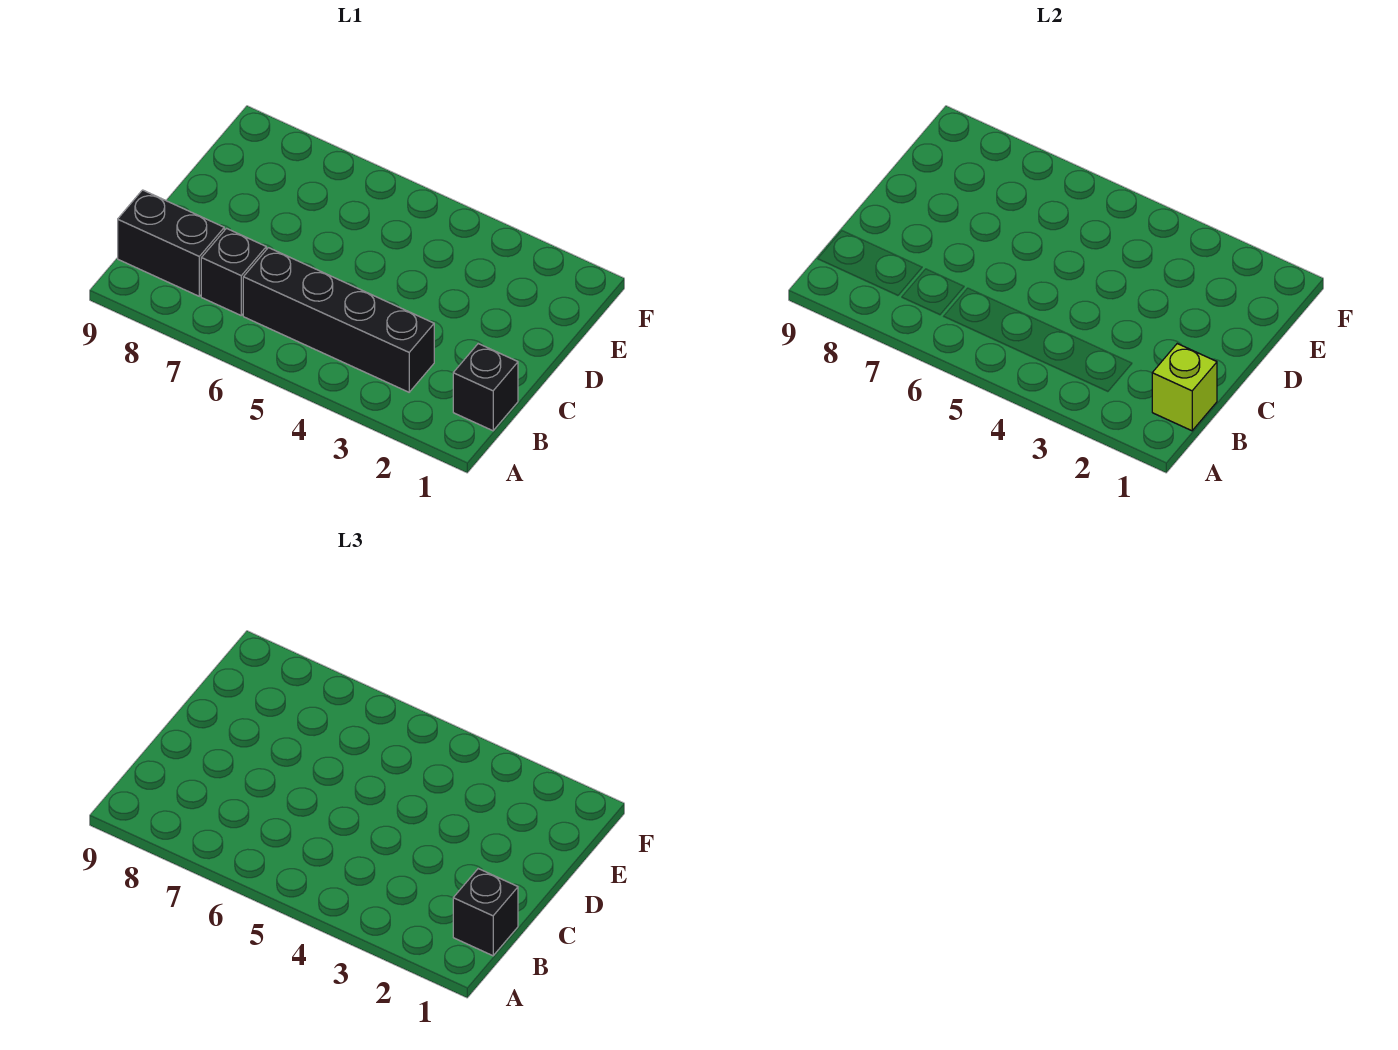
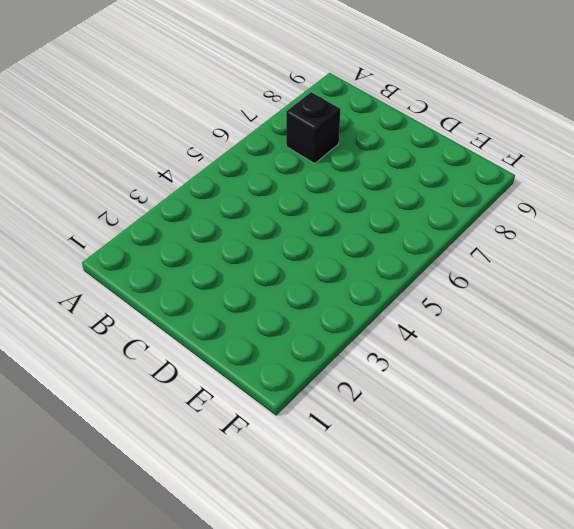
none -> black 1x1 brick [453,344,518,431]
none -> black 1x4 brick [243,248,434,392]

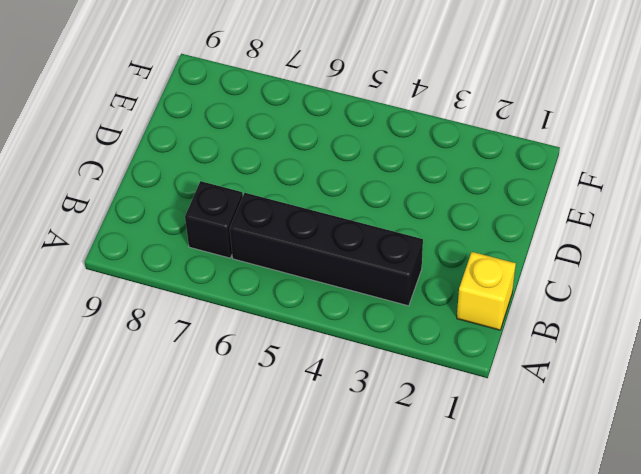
yellow 1x1 brick [457,252,516,330] -> black 1x1 brick [453,344,518,431]
none -> black 1x2 brick [118,190,224,296]
none -> lime 1x1 brick [1152,344,1217,431]

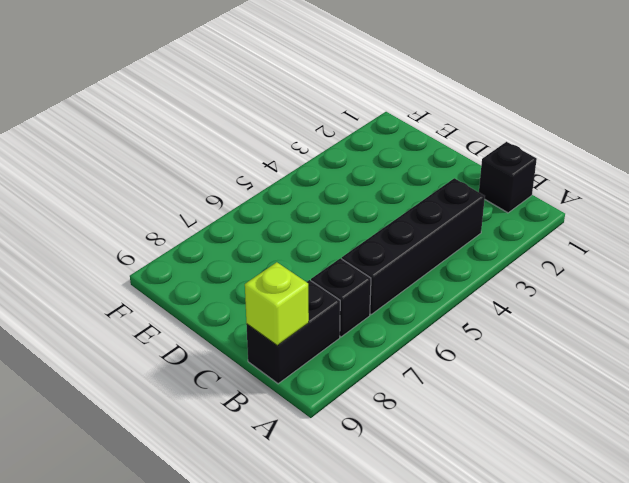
lime 1x1 brick [245,262,309,346] -> lime 1x1 brick moved to [1152,344,1217,431]
none -> black 1x1 brick [453,869,518,956]

